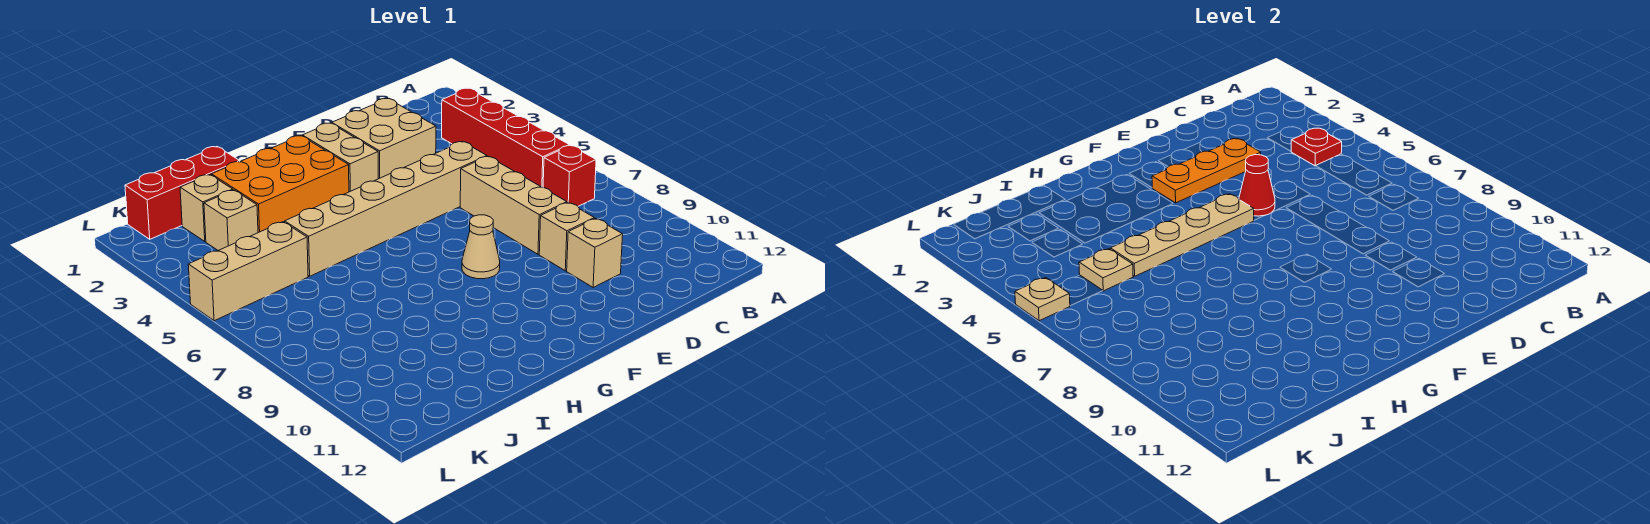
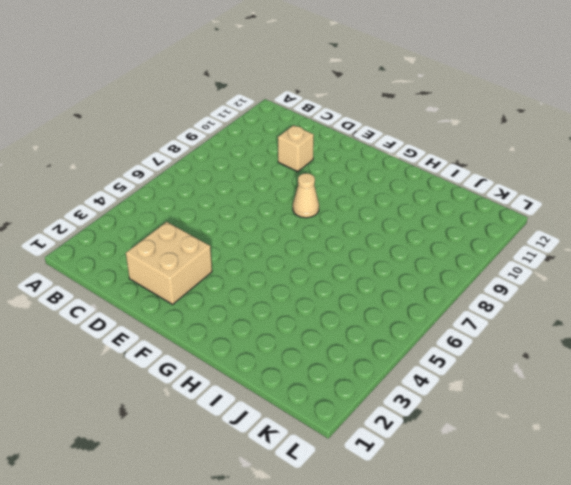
none -> red 1x4 brick [442,88,569,188]
none -> red 1x1 brick [543,146,596,206]
none -> tan 1x6 brick [285,142,487,276]

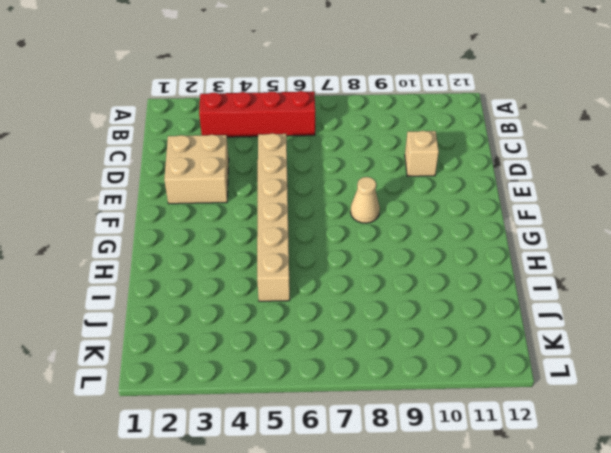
none -> red 1x1 brick [543,146,596,206]
none -> tan 1x3 brick [460,157,567,254]
none -> tan 1x1 brick [539,203,594,271]

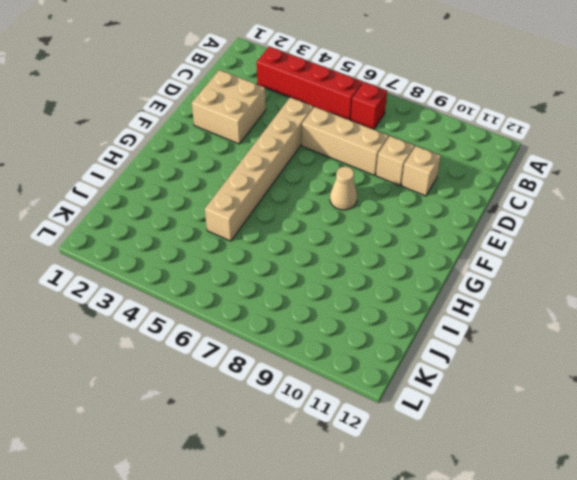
none -> tan 1x2 brick [302,123,378,192]
none -> orange 2x3 brick [211,136,349,233]
none -> red 1x3 brick [125,147,240,239]

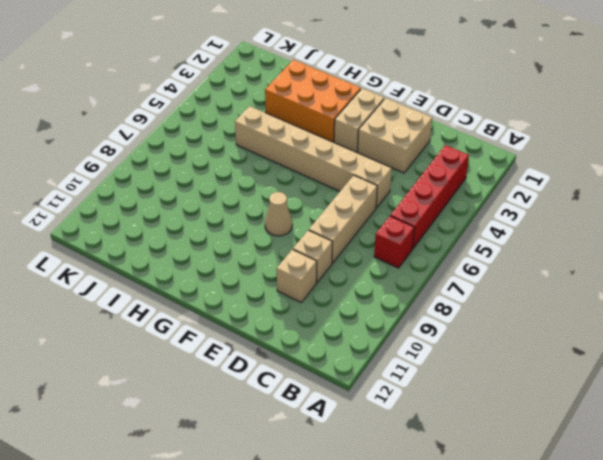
none -> red 1x3 brick [125,147,240,239]
none -> tan 1x1 brick [180,175,233,241]
none -> tan 1x1 brick [204,190,258,250]

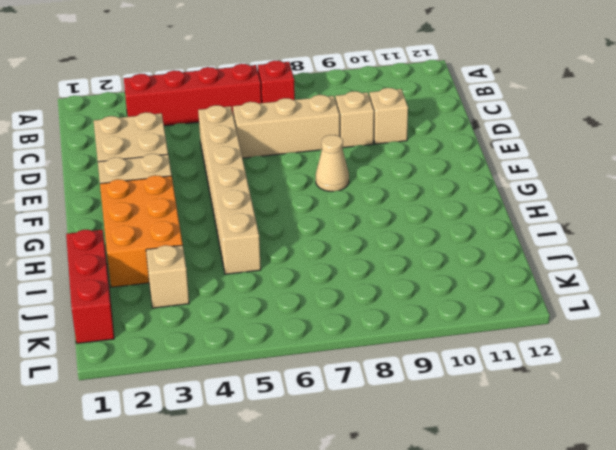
none -> tan 1x1 brick [180,175,233,241]
none -> tan 1x3 brick [188,222,308,321]
none -> red 1x1 plate [1291,128,1342,166]

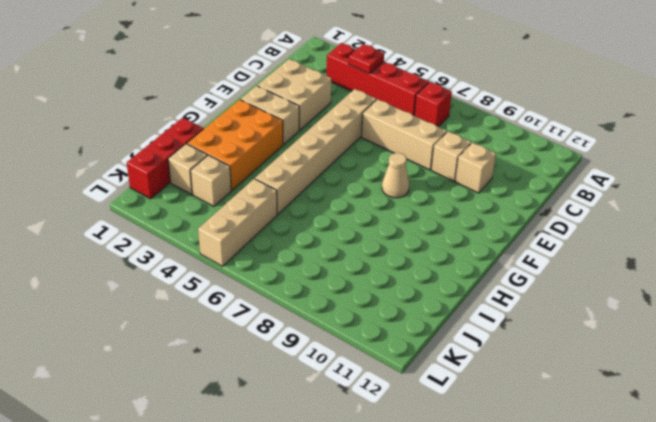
none -> orange 1x3 plate [1152,139,1261,203]
none -> red 1x1 cone [1239,155,1275,216]
none -> tan 1x4 plate [1110,194,1254,276]

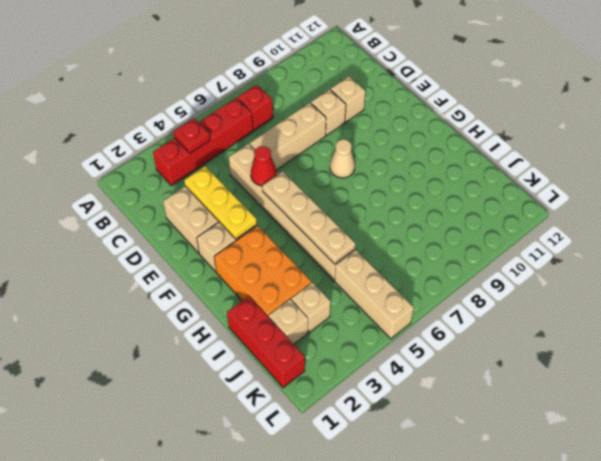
yellow 1x3 plate [184,166,257,239] -> orange 1x3 plate [1152,139,1261,203]
none -> tan 1x1 plate [1079,249,1133,291]
none -> tan 1x1 plate [1015,277,1070,321]

